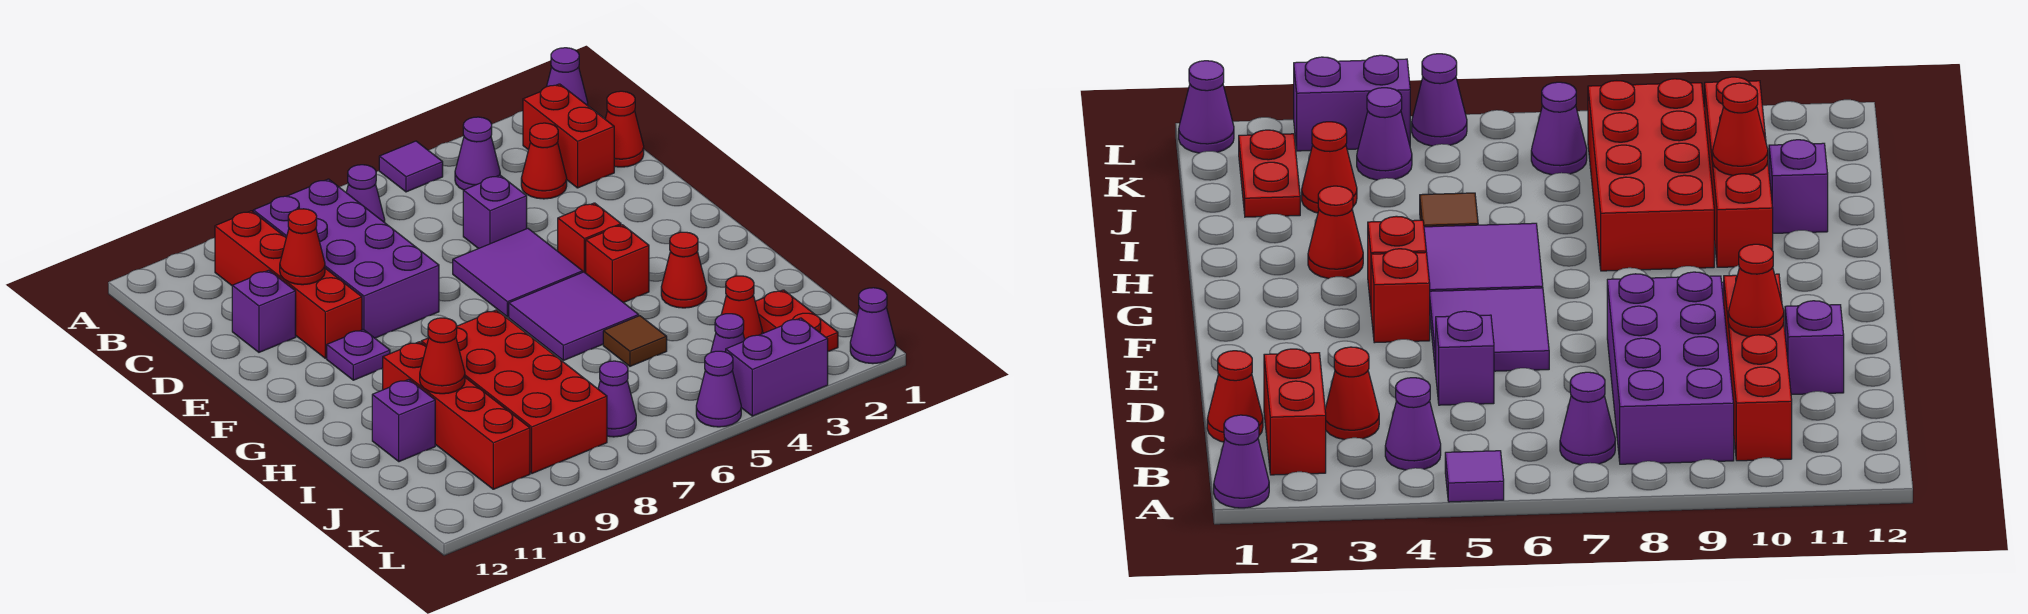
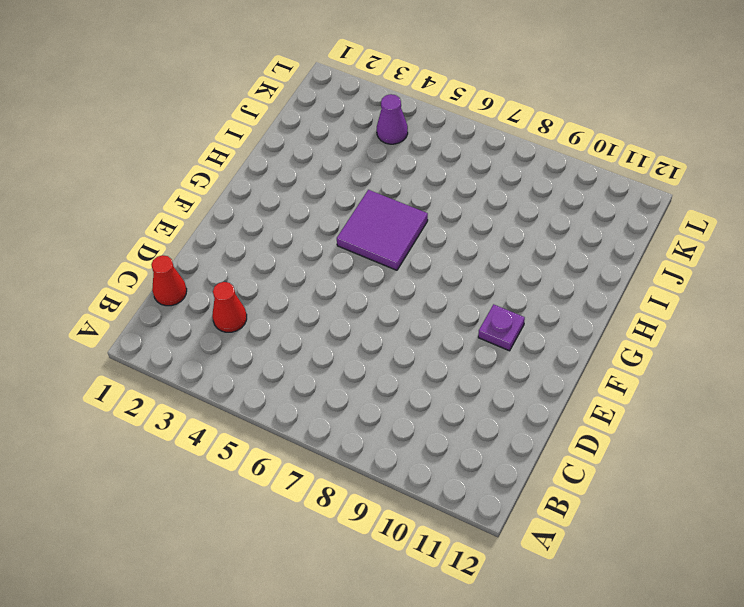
none -> purple 1x1 cone [547,48,588,106]
none -> purple 1x1 tile [379,141,443,192]
none -> red 1x2 brick [523,84,614,188]
none -> purple 1x1 cone [455,117,500,190]

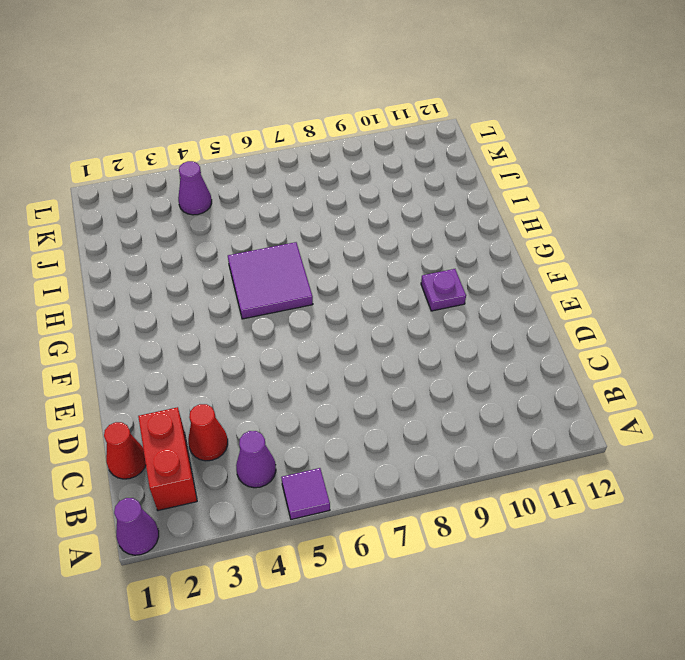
none -> purple 1x1 cone [346,165,385,223]
none -> purple 2x4 brick [253,179,439,338]
none -> red 1x4 brick [215,211,362,358]
none -> purple 1x1 brick [463,175,527,249]

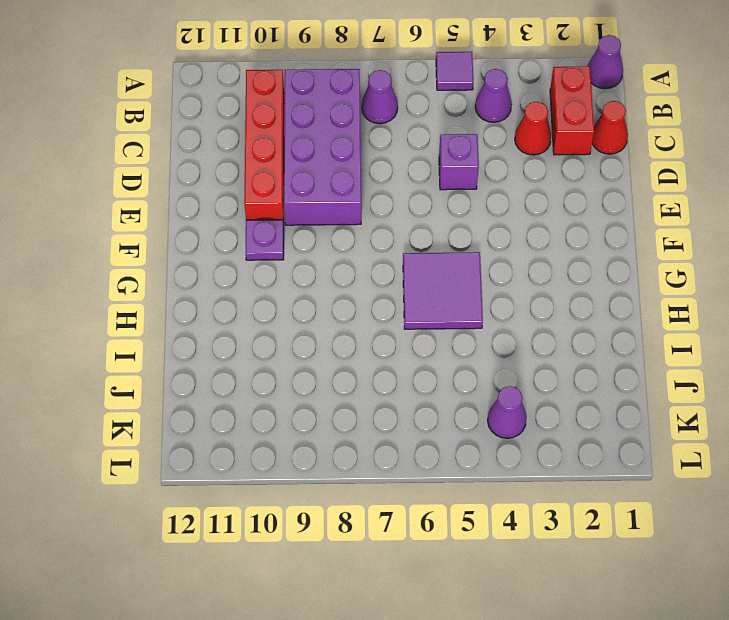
none -> purple 1x1 brick [232,270,296,352]
none -> purple 2x2 tile [453,228,583,317]
none -> red 1x1 brick [558,203,621,273]
none -> red 1x1 brick [586,225,649,303]

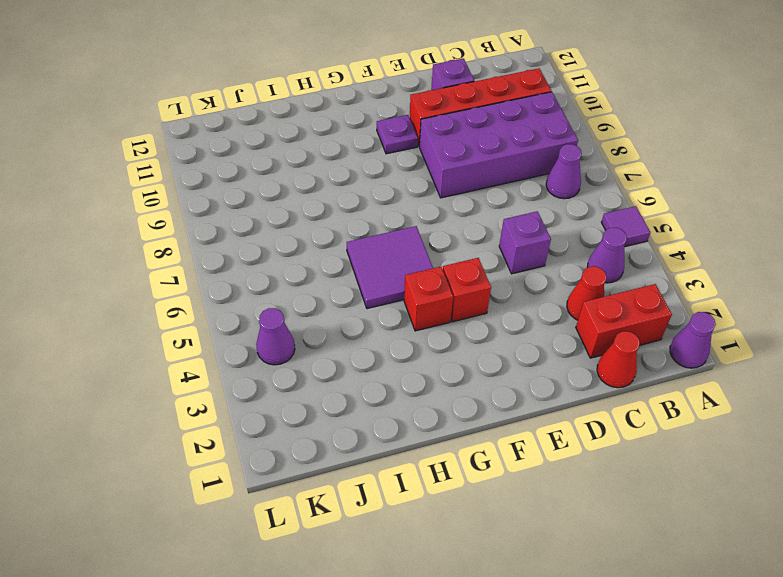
none -> purple 2x2 tile [453,228,583,317]
none -> red 1x1 cone [661,232,707,308]
none -> red 2x4 brick [421,310,607,473]
none -> red 1x4 brick [382,342,530,489]

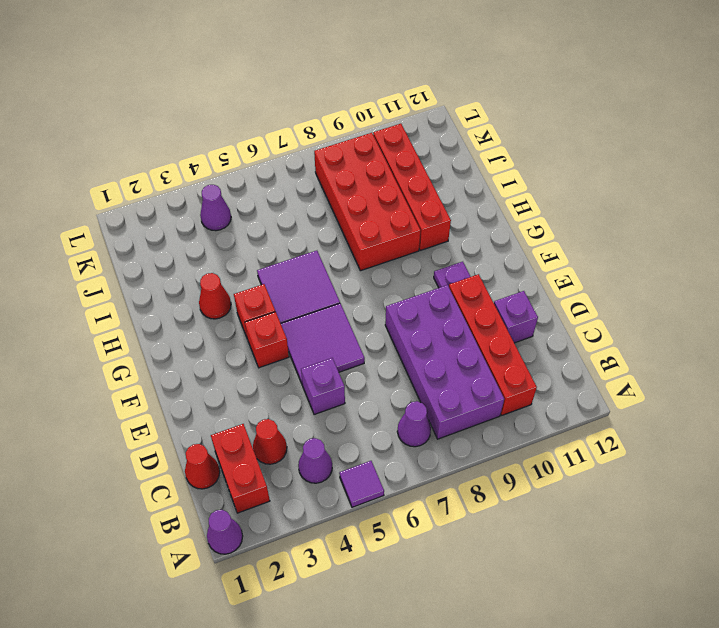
none -> brown 1x1 tile [603,316,667,366]
none -> purple 1x1 brick [372,379,435,462]
none -> red 1x2 plate [755,290,838,352]
none -> red 1x1 cone [721,276,763,339]

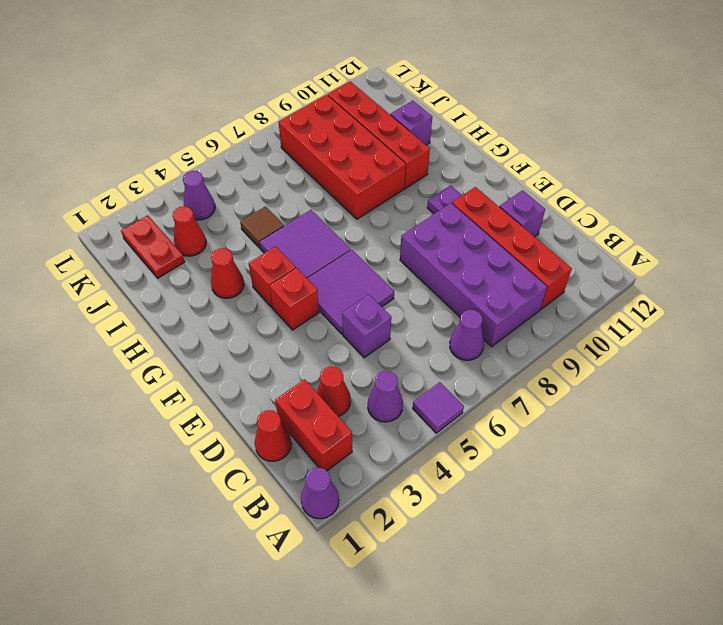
none -> purple 1x1 cone [598,361,636,437]
none -> purple 1x1 cone [850,288,896,364]
none -> purple 1x2 brick [726,318,828,416]
none -> purple 1x1 cone [696,351,741,427]

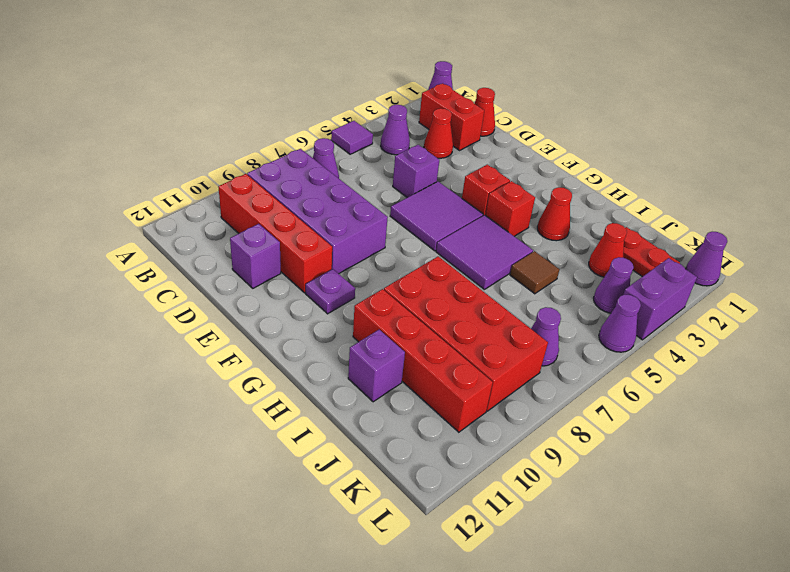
none -> red 1x1 cone [280,209,325,285]
none -> red 1x1 cone [420,318,465,394]

